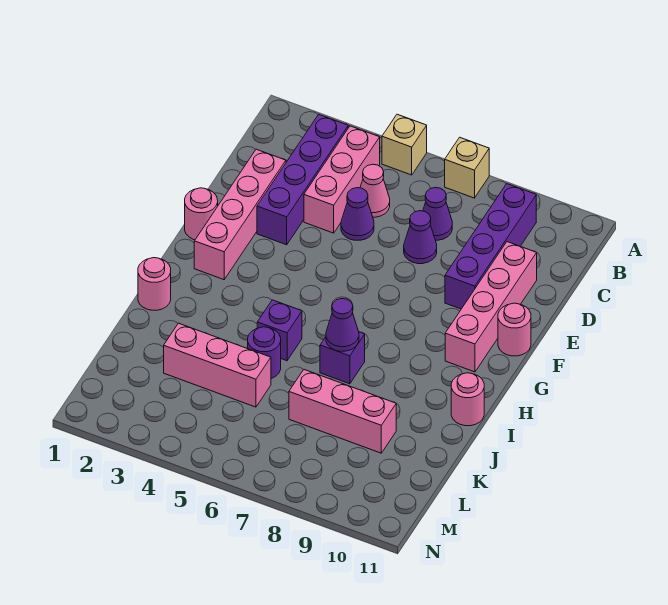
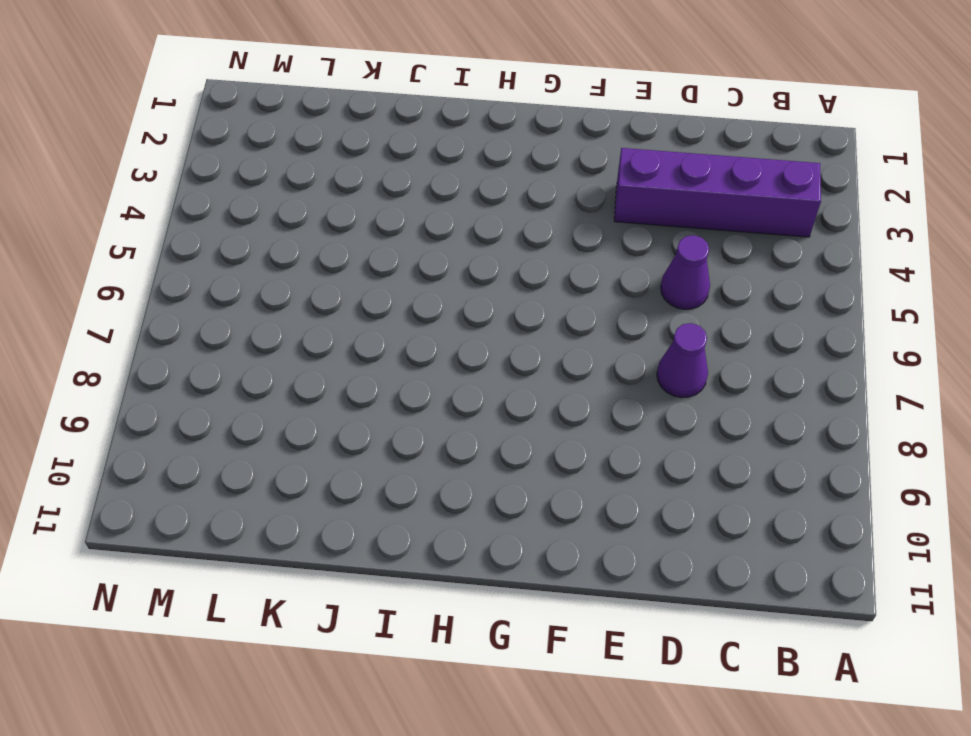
none -> tan 1x1 brick [382,114,427,175]
none -> tan 1x1 brick [445,137,489,198]
none -> pink 1x3 brick [304,126,380,233]

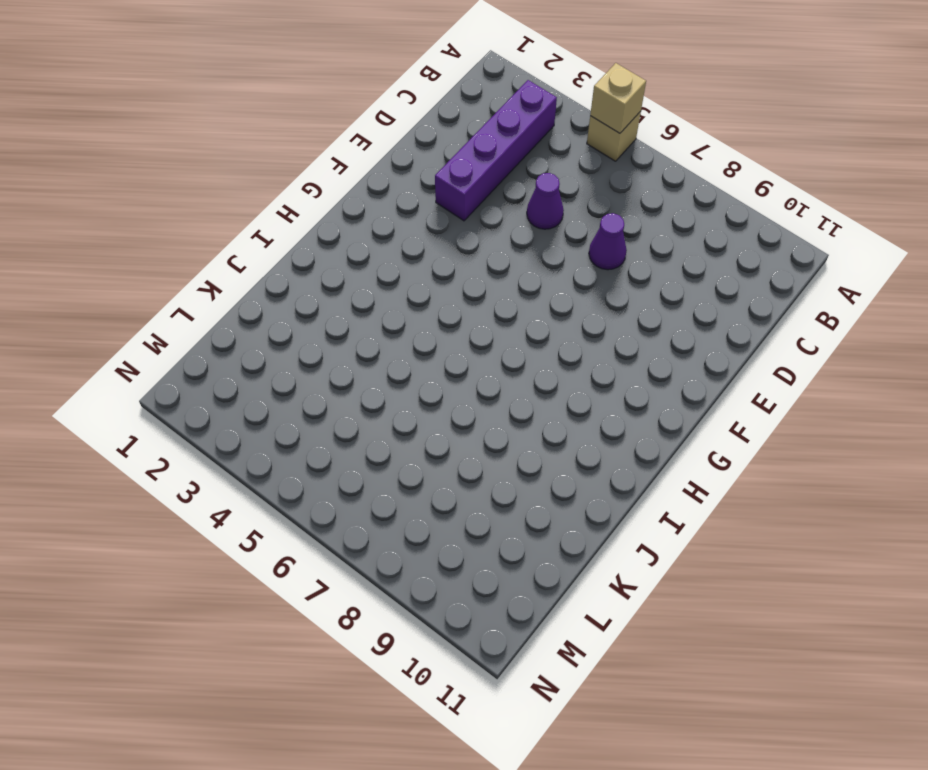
tan 1x1 brick [590,63,646,133] -> tan 1x1 brick moved to [445,137,489,198]
none -> pink 1x3 brick [304,126,380,233]
none -> purple 1x4 brick [445,184,536,309]
none -> pink 1x1 cone [360,164,390,217]

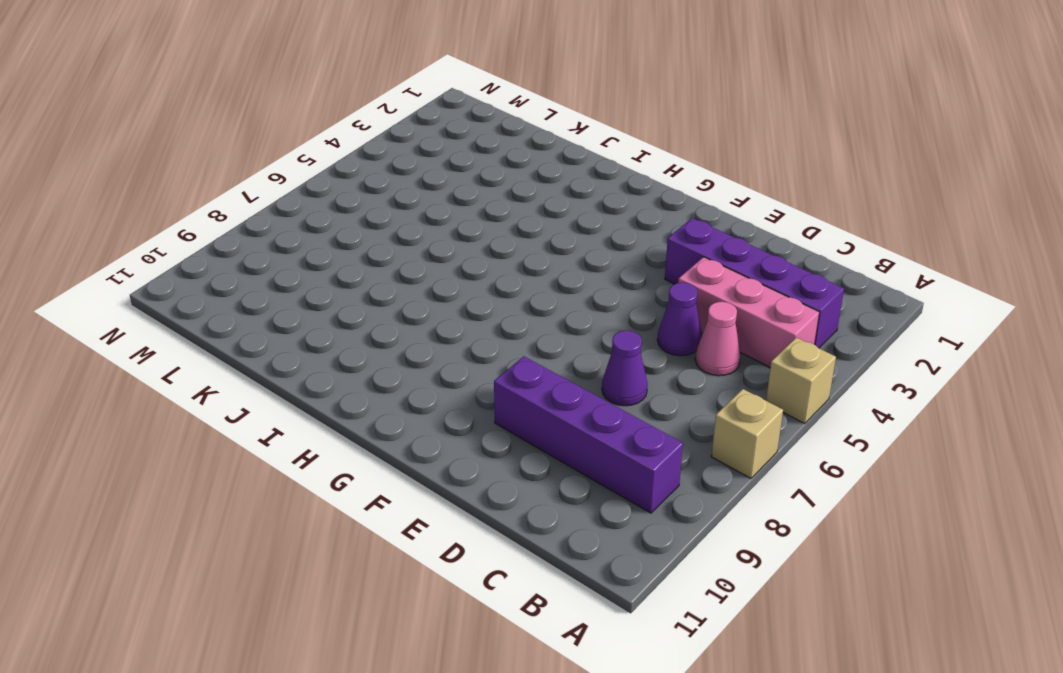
none -> purple 1x1 cone [423,187,452,240]
none -> pink 1x4 brick [194,149,286,280]
none -> pink 1x4 brick [445,242,537,372]

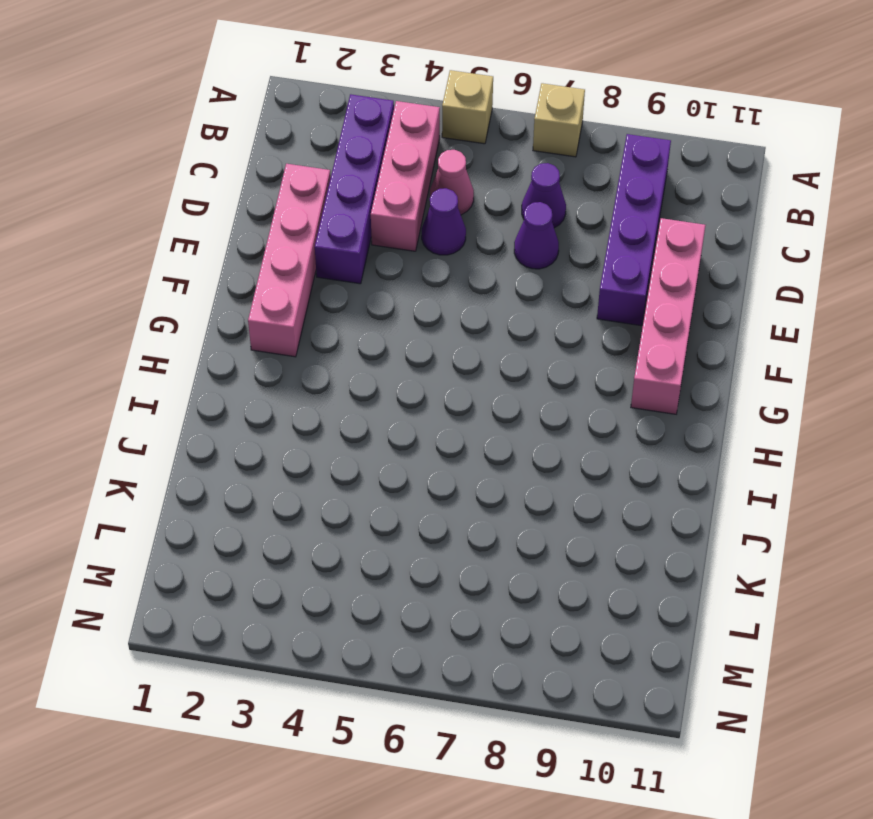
none -> pink 1x1 round brick [185,188,218,240]
none -> pink 1x1 round brick [498,303,531,356]
none -> pink 1x1 round brick [138,258,171,310]

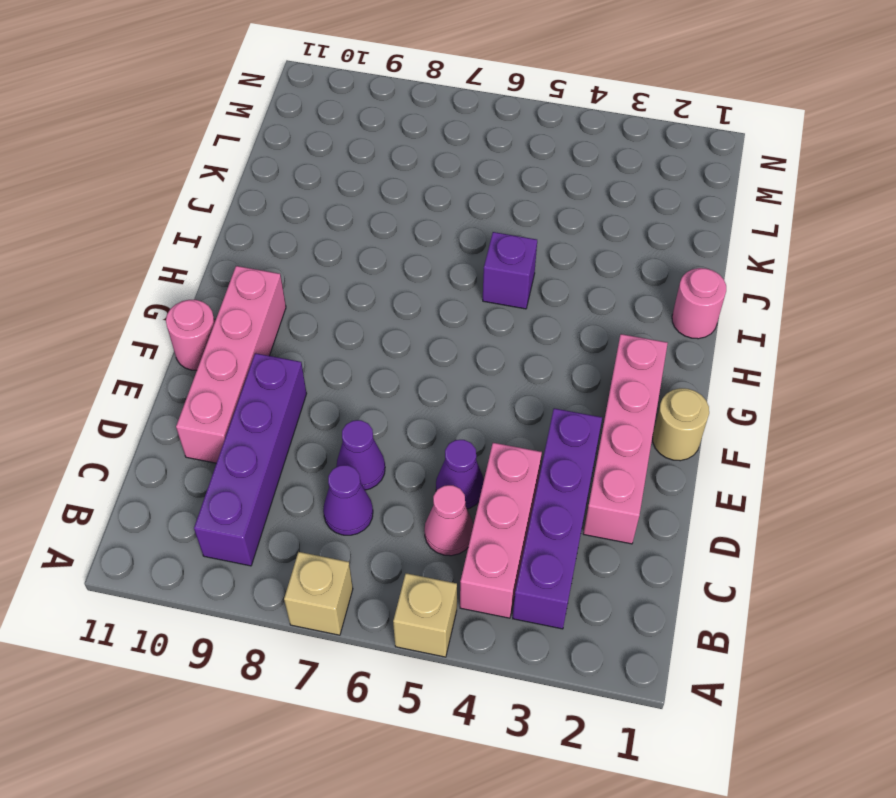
tan 1x1 round brick [653,388,709,461] -> pink 1x1 round brick [185,188,218,240]
none -> purple 1x1 brick [320,332,365,384]
none -> pink 1x1 round brick [451,373,484,426]
none -> purple 1x1 round brick [248,327,281,379]

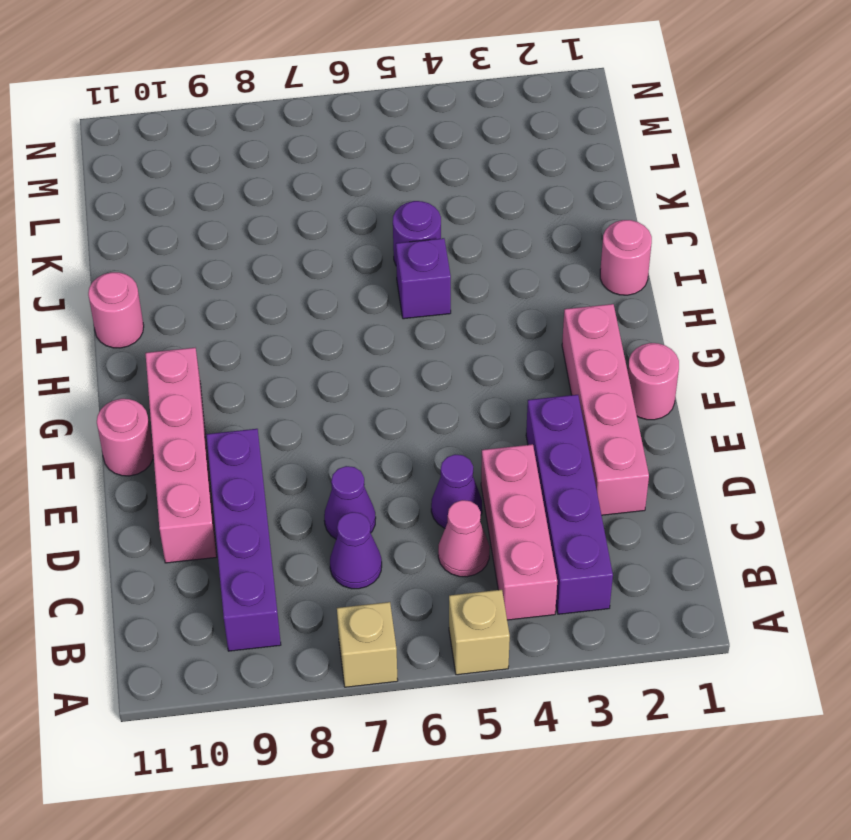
none -> purple 1x1 brick [320,332,365,384]
none -> pink 1x3 brick [164,323,271,407]
none -> pink 1x3 brick [289,370,396,453]

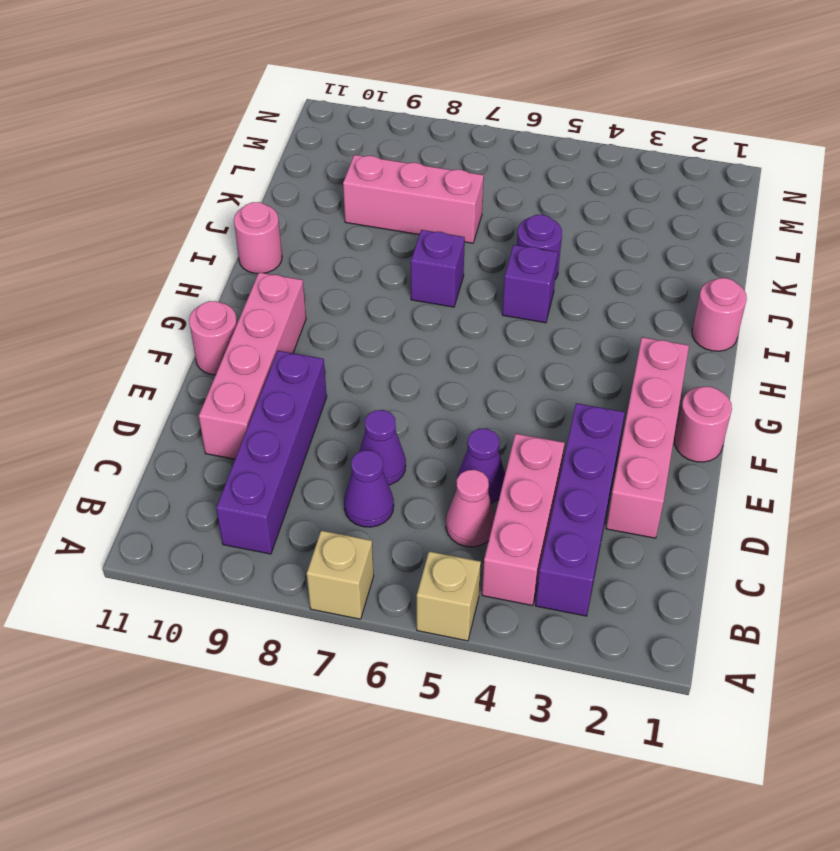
none -> pink 1x3 brick [164,323,271,407]
none -> purple 1x1 cone [326,299,359,351]

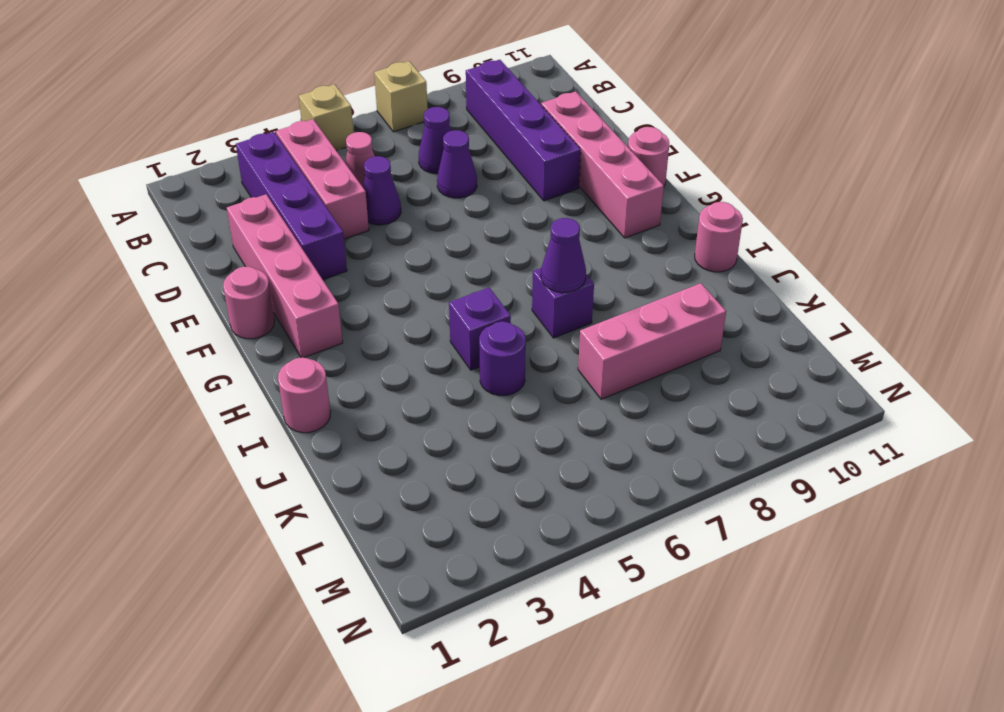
none -> pink 1x3 brick [164,323,271,407]

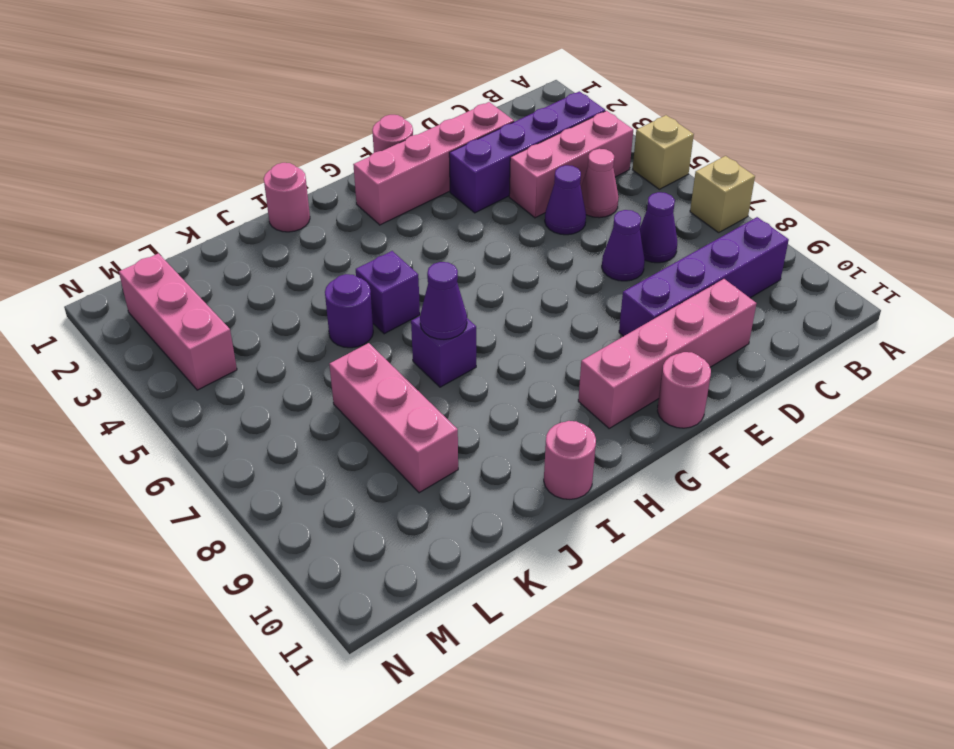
pink 1x3 brick [119,253,237,390] -> pink 1x3 brick moved to [164,323,271,407]

